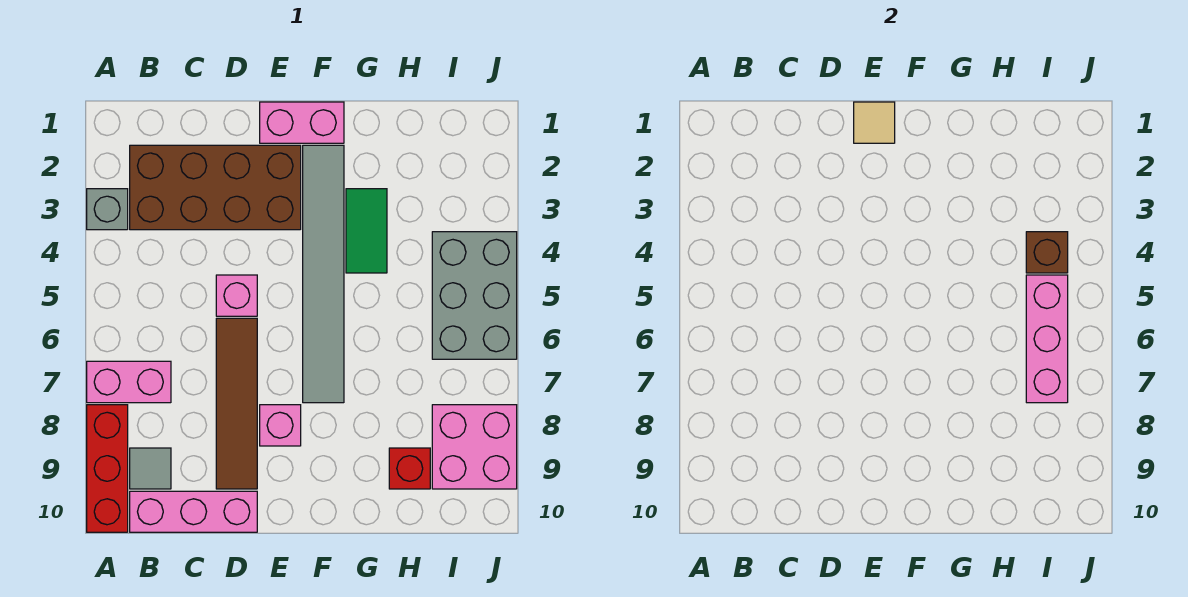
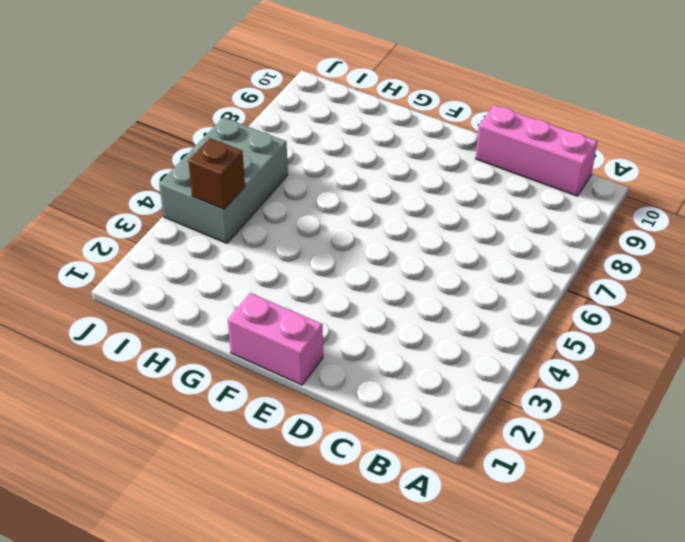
none -> grey 1x1 brick [87,189,128,230]
none -> pink 1x2 brick [87,361,171,403]
none -> red 1x3 brick [87,405,128,532]

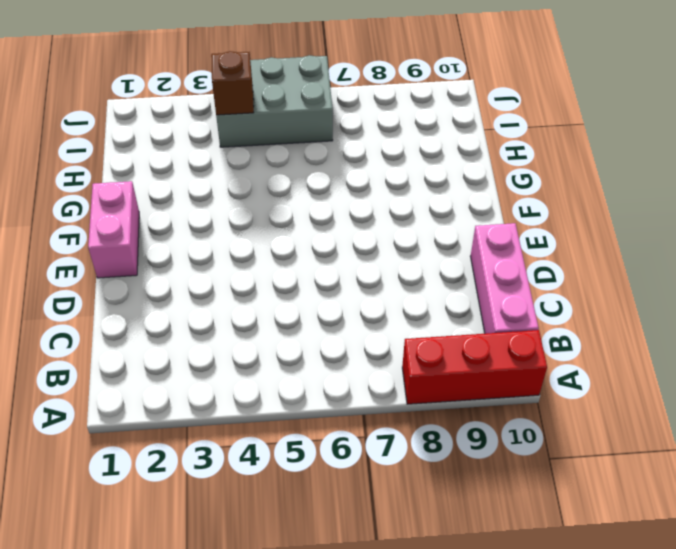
none -> grey 1x1 brick [87,189,128,230]
none -> pink 1x2 brick [87,361,171,403]
none -> brown 2x4 brick [130,145,301,230]

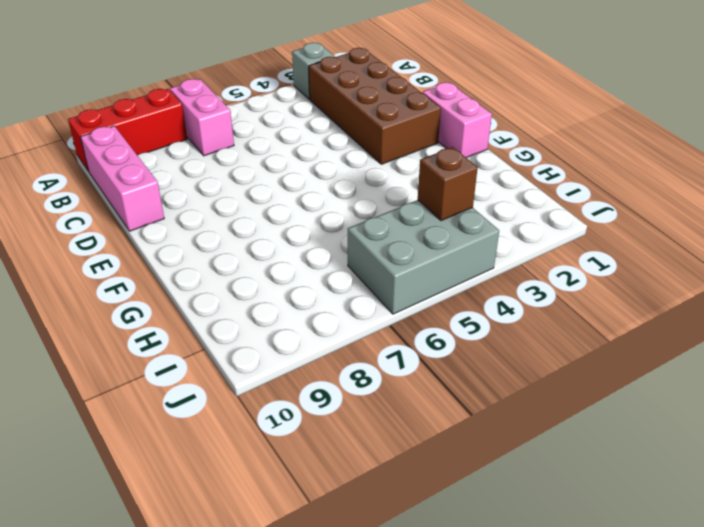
none -> grey 1x1 tile [130,448,171,489]
none -> pink 1x1 brick [216,275,257,316]
none -> brown 1x4 tile [216,318,257,489]

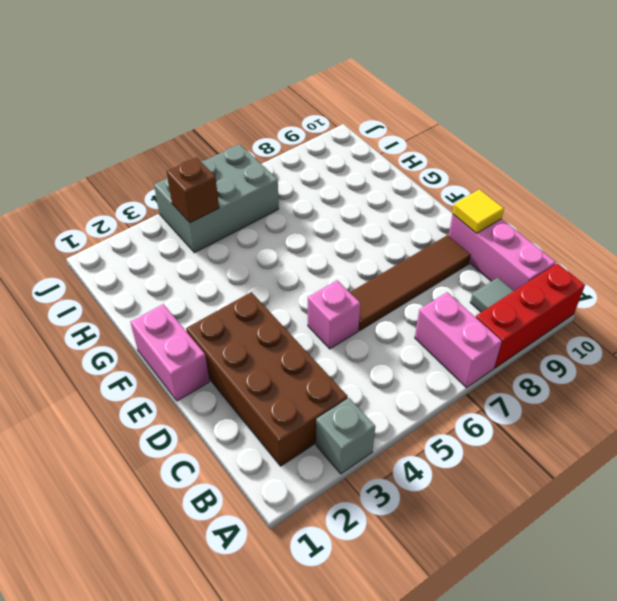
yellow 1x1 tile [453,189,504,233] -> none
none -> pink 1x1 brick [260,405,301,446]
none -> grey 1x6 tile [303,145,344,403]
none -> green 1x2 tile [346,189,387,273]

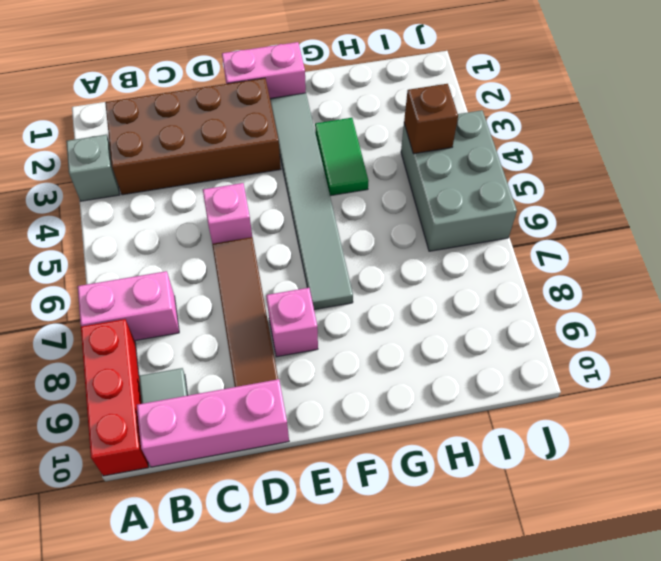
none -> red 1x1 brick [389,448,430,489]
none -> pink 2x2 brick [432,405,517,489]
none -> tan 1x1 tile [854,102,895,143]

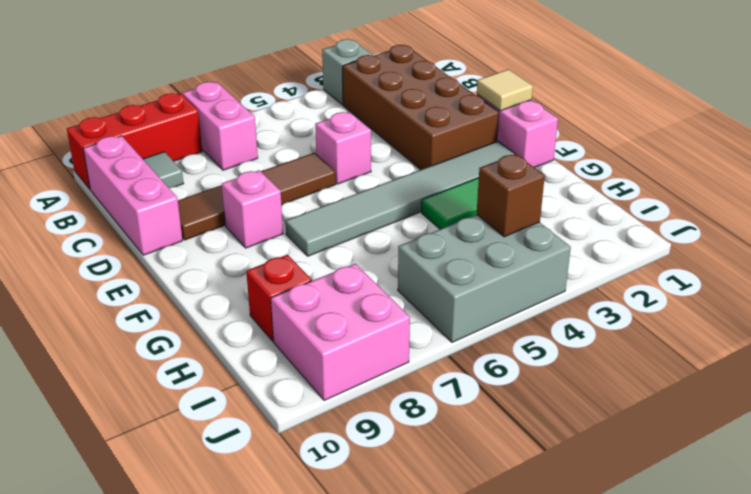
none -> pink 1x3 brick [1026,275,1068,403]

